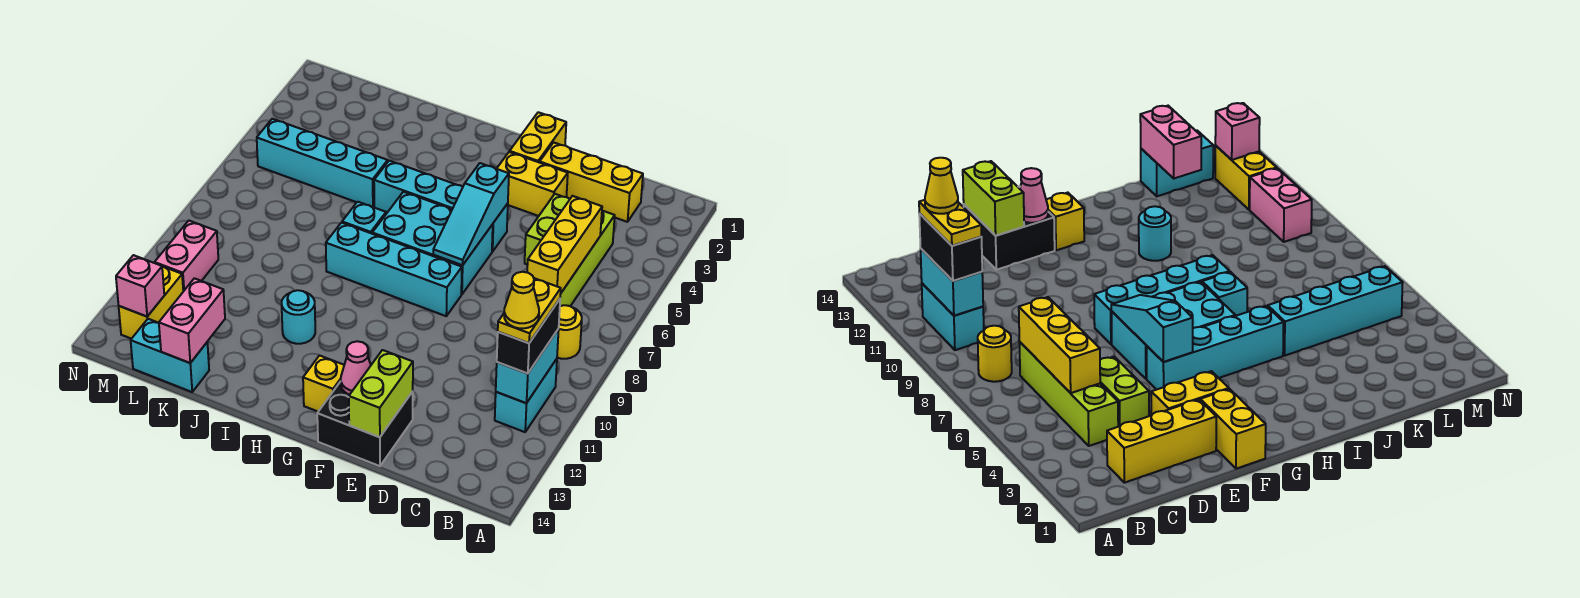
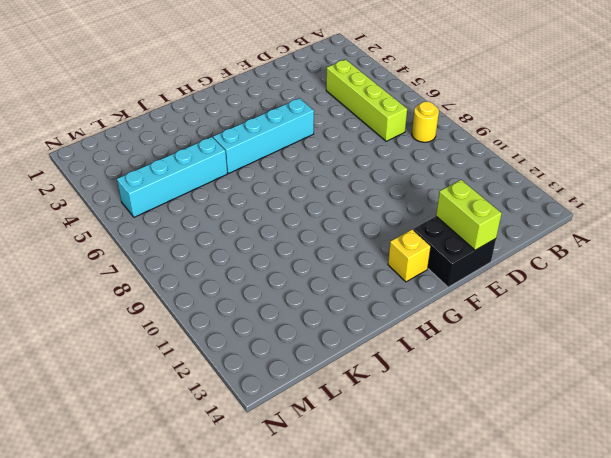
none -> cyan 1x2 brick [495,359,557,432]
none -> yellow 1x3 brick [540,142,643,222]
none -> lime 1x2 brick [525,194,570,265]

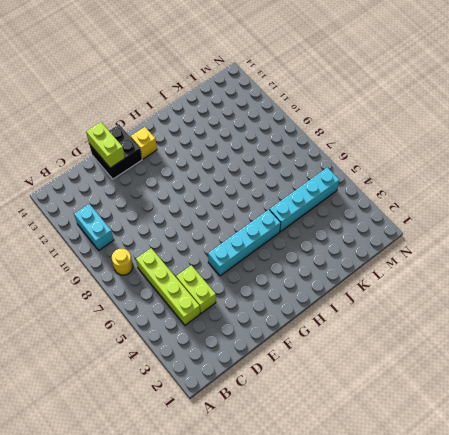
none -> yellow 1x3 brick [540,142,643,222]
none -> yellow 1x2 brick [497,152,568,216]
none -> yellow 1x2 brick [510,112,566,163]

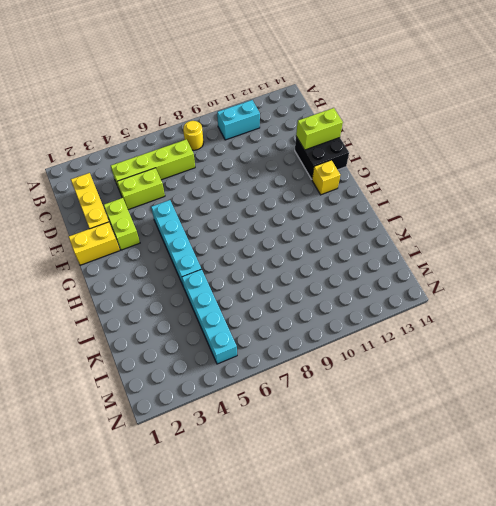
lime 1x2 brick [104,198,140,250] -> yellow 1x2 brick [497,152,568,216]
none -> cyan 2x3 brick [372,192,493,294]
none -> cyan 1x4 brick [326,223,462,316]
none -> cyan 1x1 brick [342,202,386,234]

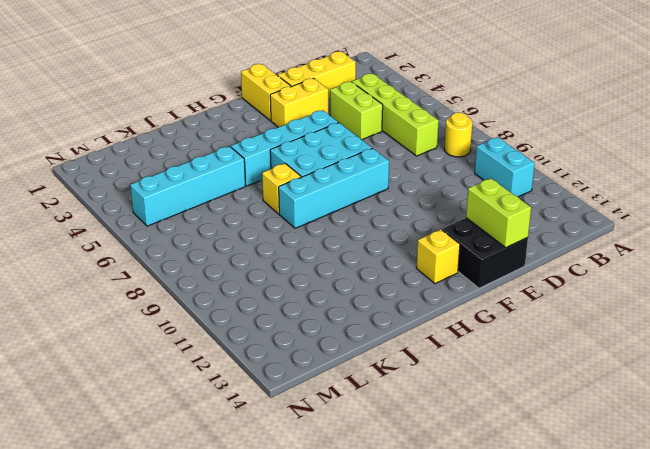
yellow 1x1 brick [262,163,301,214] -> cyan 1x1 brick [342,202,386,234]
none -> cyan 1x1 round brick [282,290,315,344]
none -> cyan 1x2 brick [131,319,209,392]
none -> pink 1x2 brick [155,221,218,291]

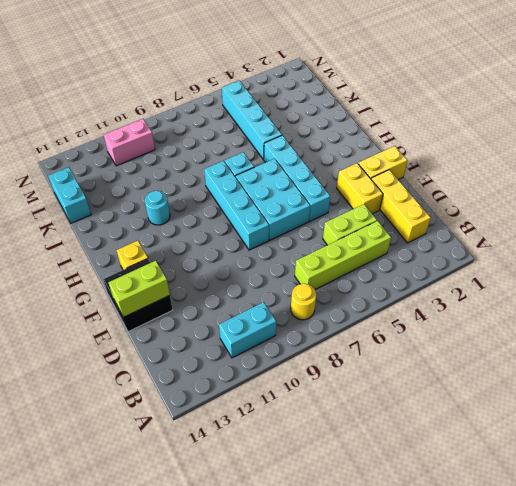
none -> yellow 1x2 brick [119,267,183,339]
none -> cyan 1x2 brick [496,329,559,403]
none -> yellow 1x3 brick [527,196,602,293]

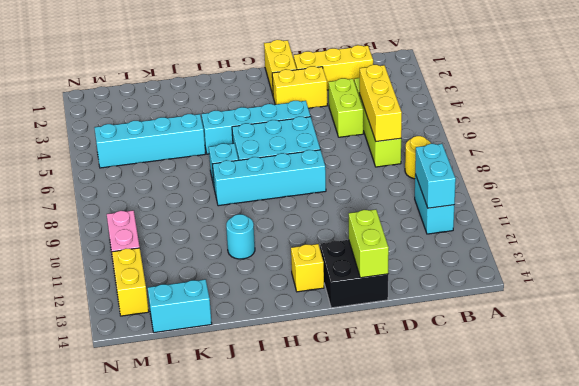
none -> cyan 1x3 slope [433,163,509,265]
none -> pink 1x1 cone [341,341,371,395]
none -> pink 1x2 brick [159,278,225,363]

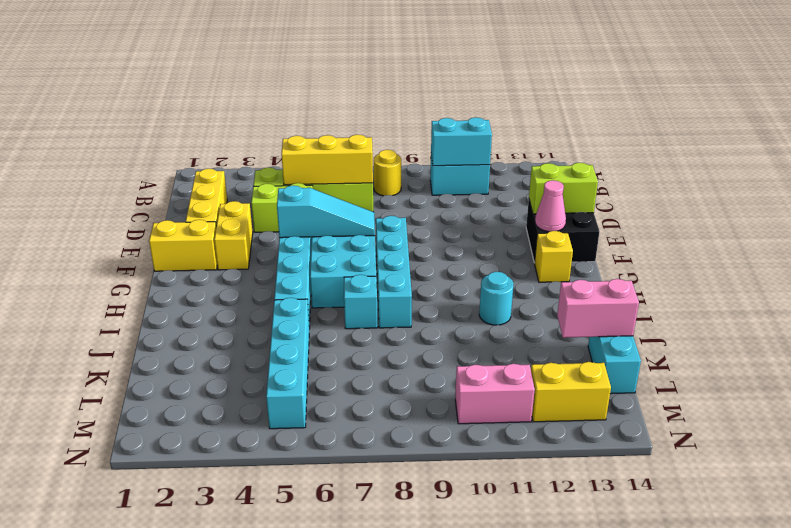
none -> pink 1x1 brick [116,255,164,317]
none -> black 1x2 brick [497,299,560,374]
none -> yellow 1x2 plate [498,278,561,343]

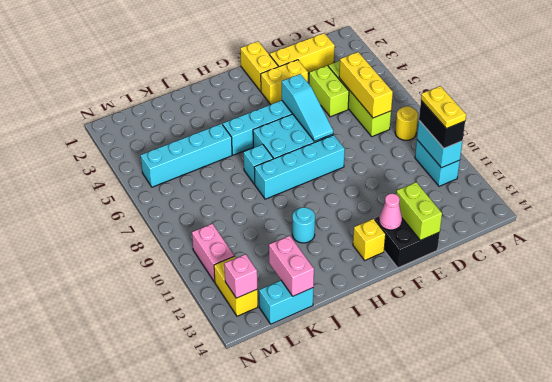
none -> yellow 1x1 cone [504,272,539,328]

